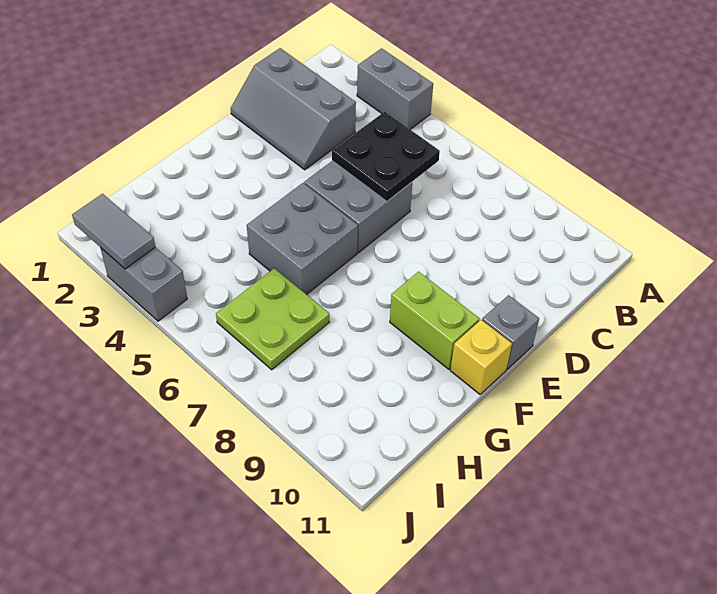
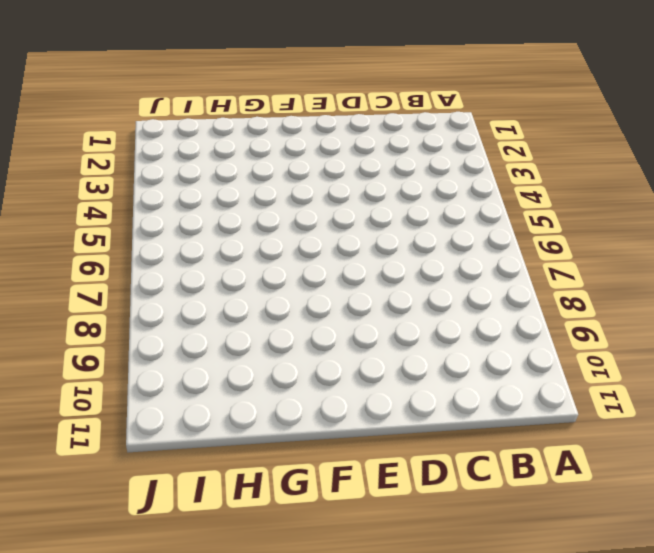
none -> grey 1x2 brick [357,48,433,130]
none -> grey 2x3 slope [231,48,356,170]

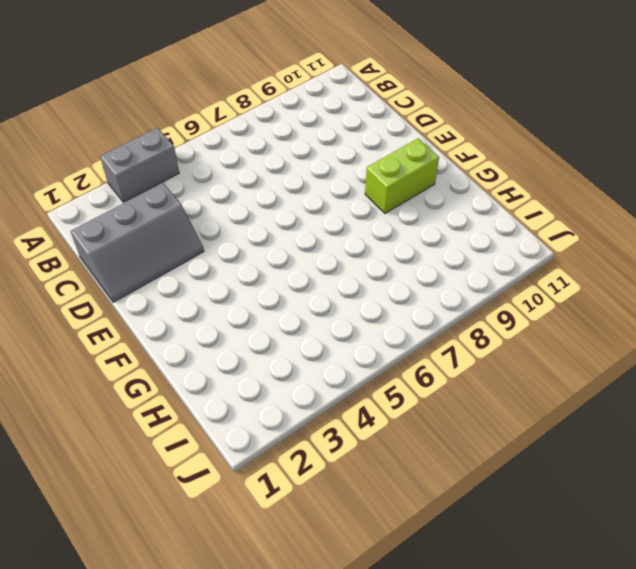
none -> grey 2x2 brick [304,161,412,253]
none -> grey 1x1 brick [482,295,539,369]

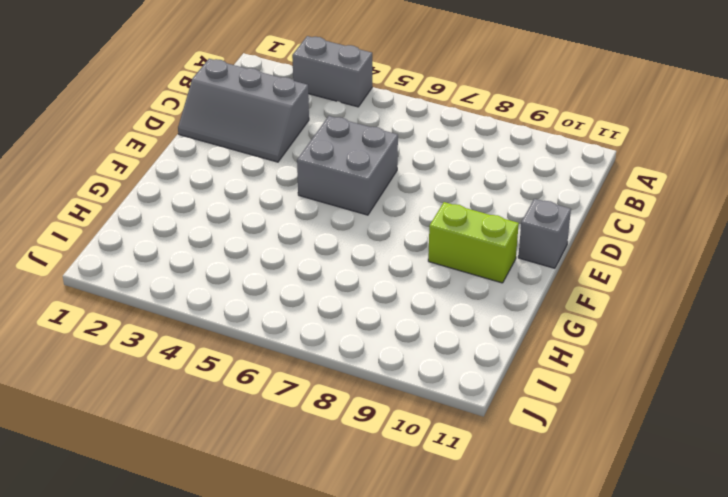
none -> grey 2x2 brick [247,183,358,295]
none -> yellow 1x1 brick [450,320,512,394]

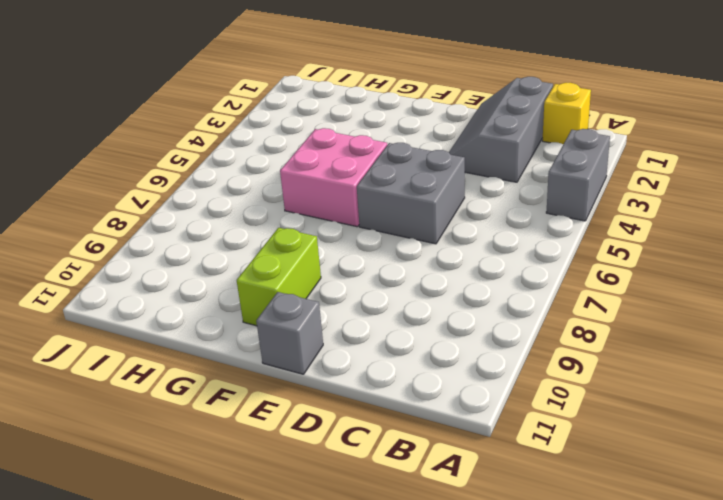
yellow 1x1 brick [542,83,591,144] -> yellow 1x1 brick moved to [450,320,512,394]
pink 2x2 brick [280,128,387,227] -> grey 2x2 brick [247,183,358,295]
none -> lime 2x2 plate [216,268,329,370]
none -> grey 1x2 brick [101,247,187,321]

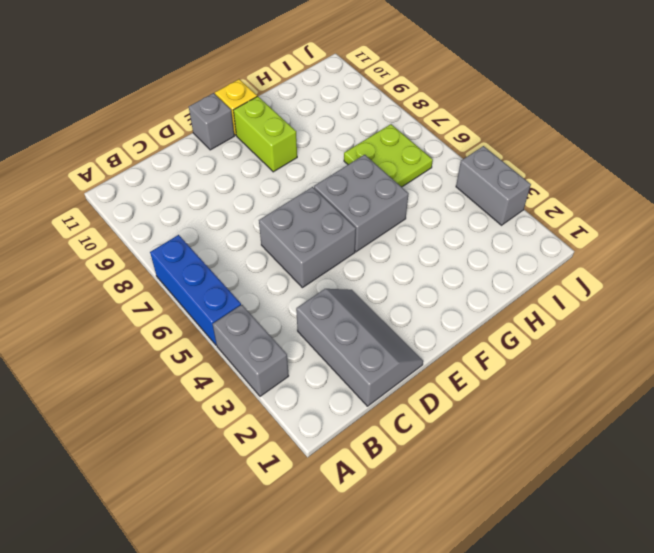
blue 1x3 brick [150,235,241,345] -> none
none -> black 2x2 plate [332,112,440,201]
none -> grey 1x2 tile [72,194,155,269]

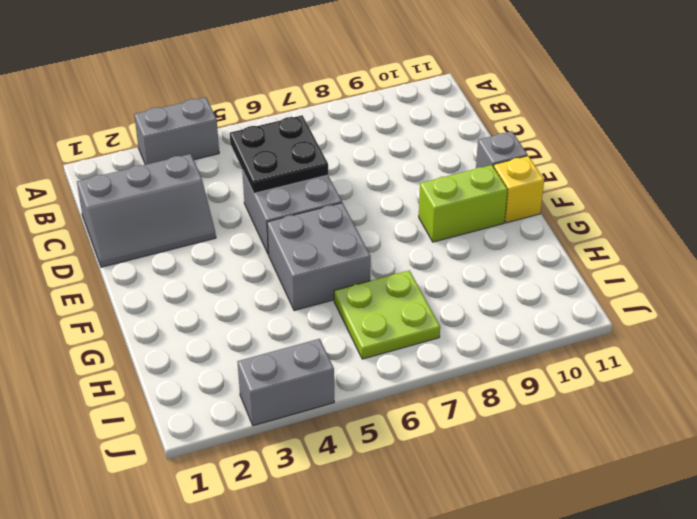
none -> grey 1x2 tile [72,194,155,269]

